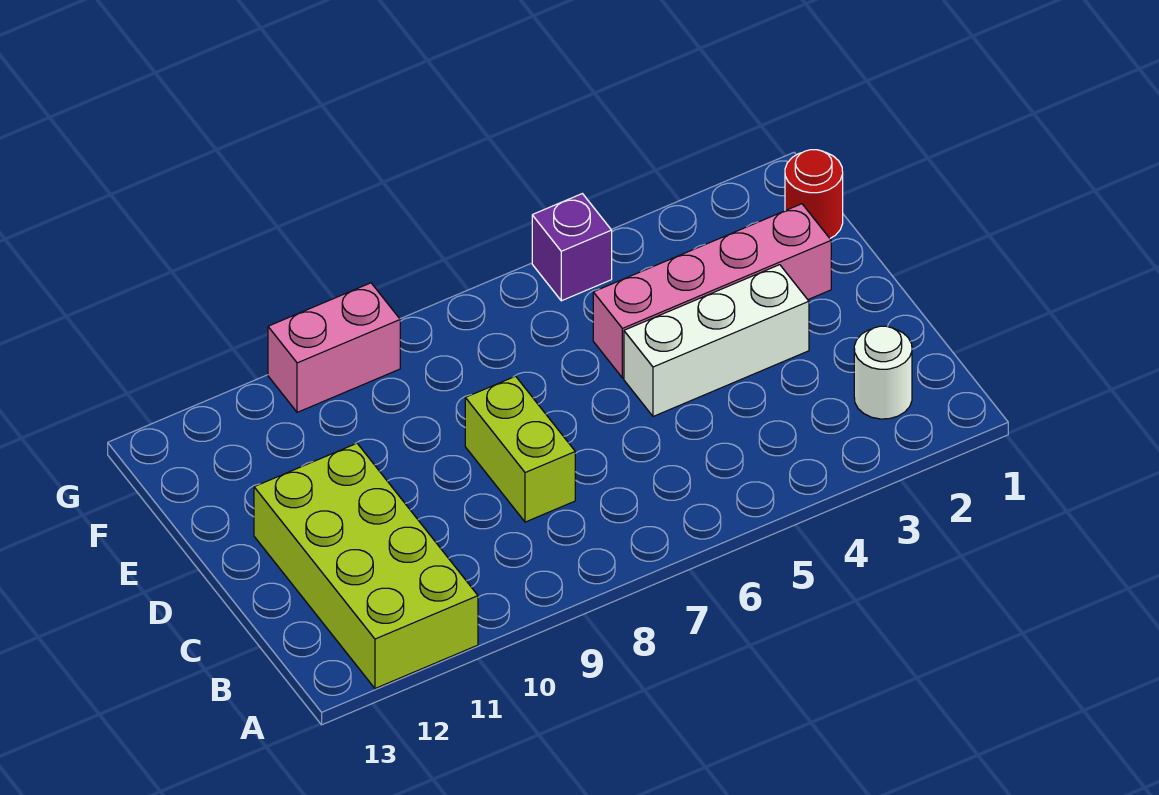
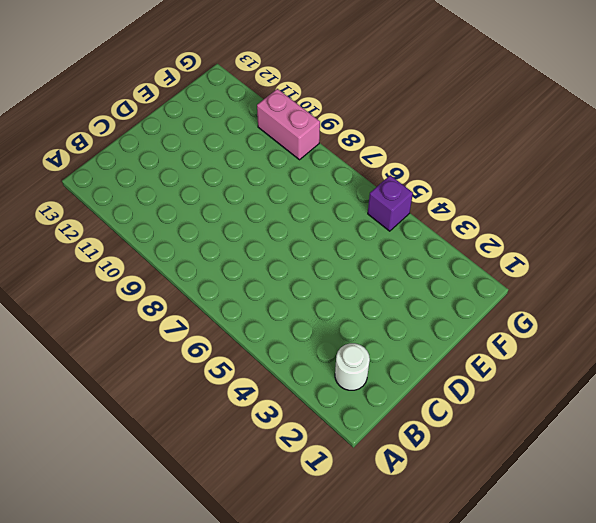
none -> lime 2x4 brick [254,443,478,688]
none -> lime 1x2 brick [465,376,575,522]

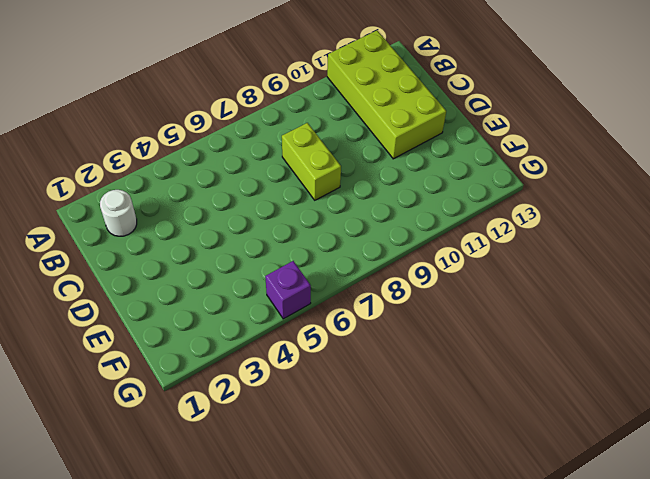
none -> white 1x3 brick [624,265,809,416]
none -> pink 1x4 brick [593,204,831,378]

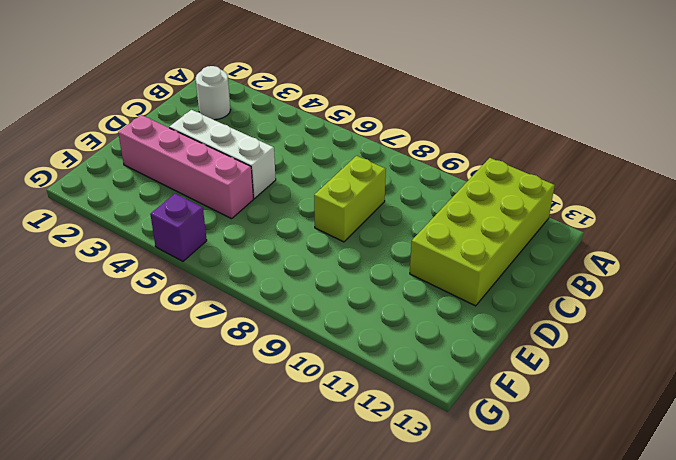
none -> red 1x1 round brick [785,150,843,238]
none -> pink 1x2 brick [268,283,400,412]

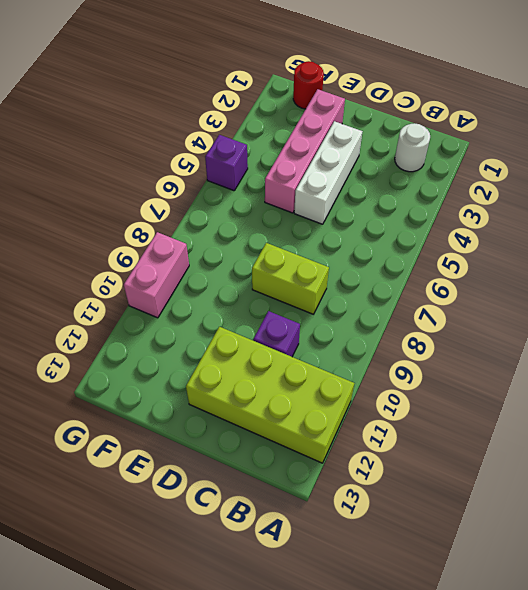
purple 1x1 brick [253,311,300,357] -> none

